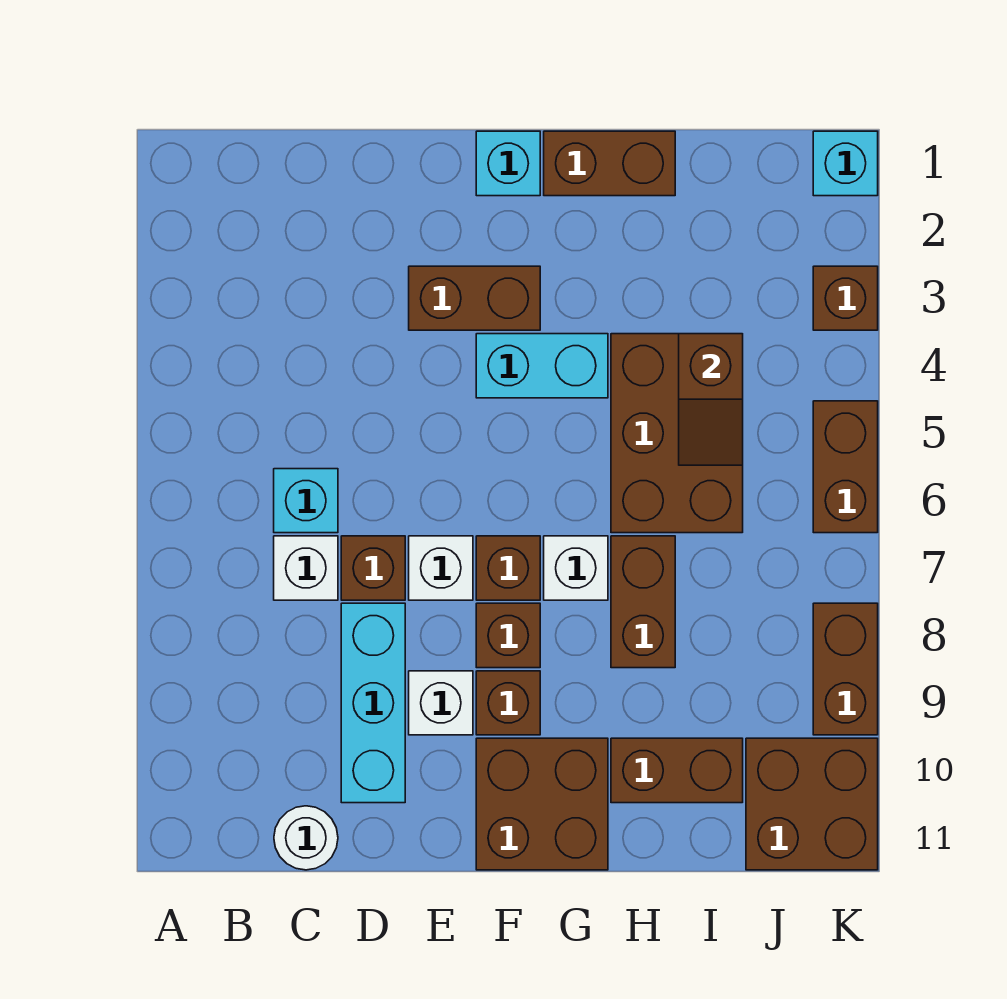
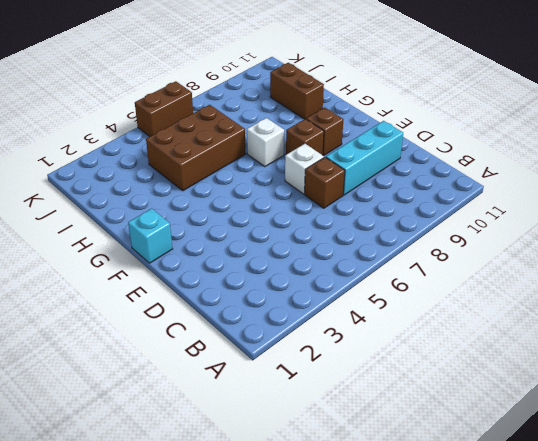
none -> cyan 1x1 brick [274,469,338,533]
none -> white 1x1 brick [274,536,338,600]
none -> white 1x1 round brick [274,806,338,870]

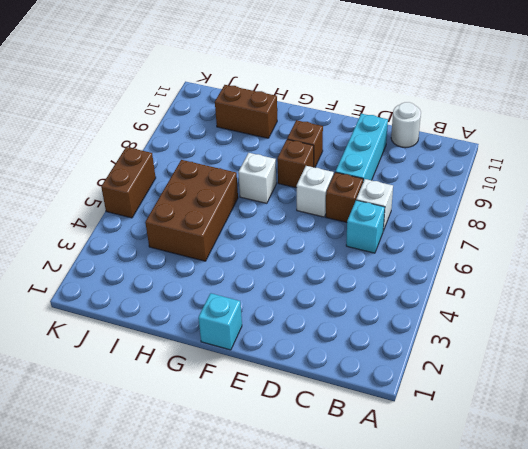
none -> brown 1x2 brick [409,266,540,330]
none -> white 1x1 brick [409,671,473,735]
none -> cyan 1x2 brick [476,334,608,398]

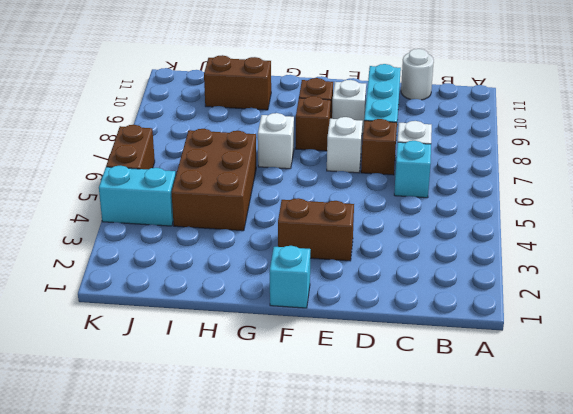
cyan 1x2 brick [99,166,176,226] -> cyan 1x2 brick moved to [476,334,608,398]
none -> brown 1x1 brick [476,536,540,600]
none -> brown 2x2 brick [476,738,608,870]
none -> brown 1x2 brick [544,131,675,196]

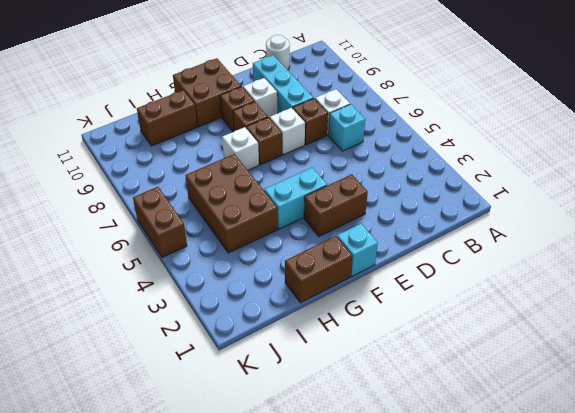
none -> brown 1x2 brick [611,536,675,668]
none -> brown 2x2 brick [746,738,878,870]
none -> cyan 1x1 brick [813,131,878,196]

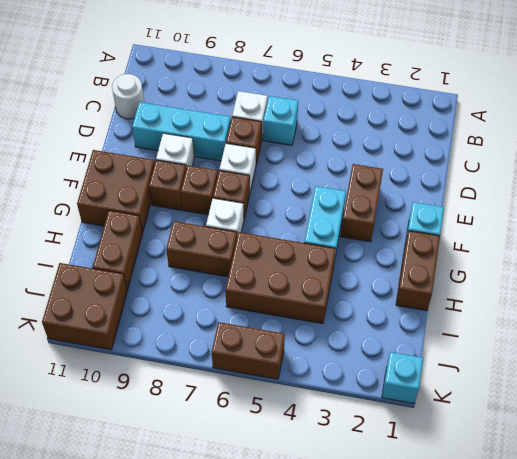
none -> brown 1x1 brick [813,266,878,330]
none -> brown 1x2 brick [813,603,878,735]
none -> brown 1x2 slope [679,334,743,465]

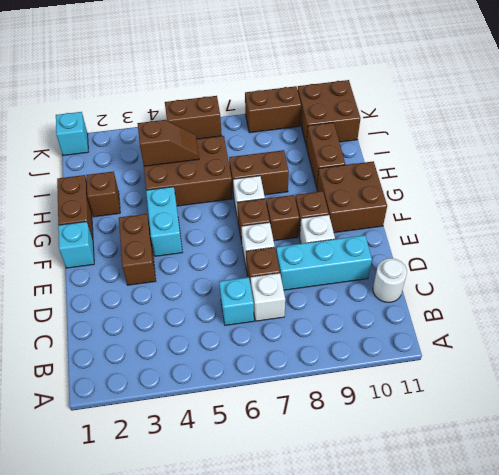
brown 1x1 brick [86,172,120,217] -> brown 1x1 brick moved to [813,266,878,330]

